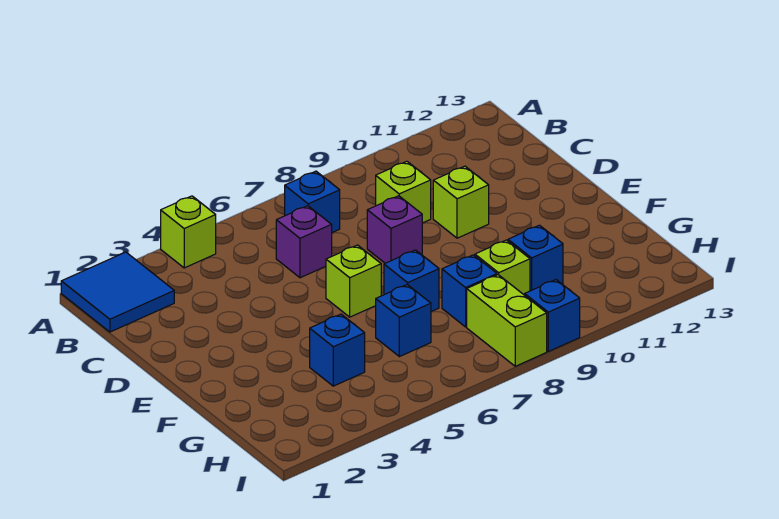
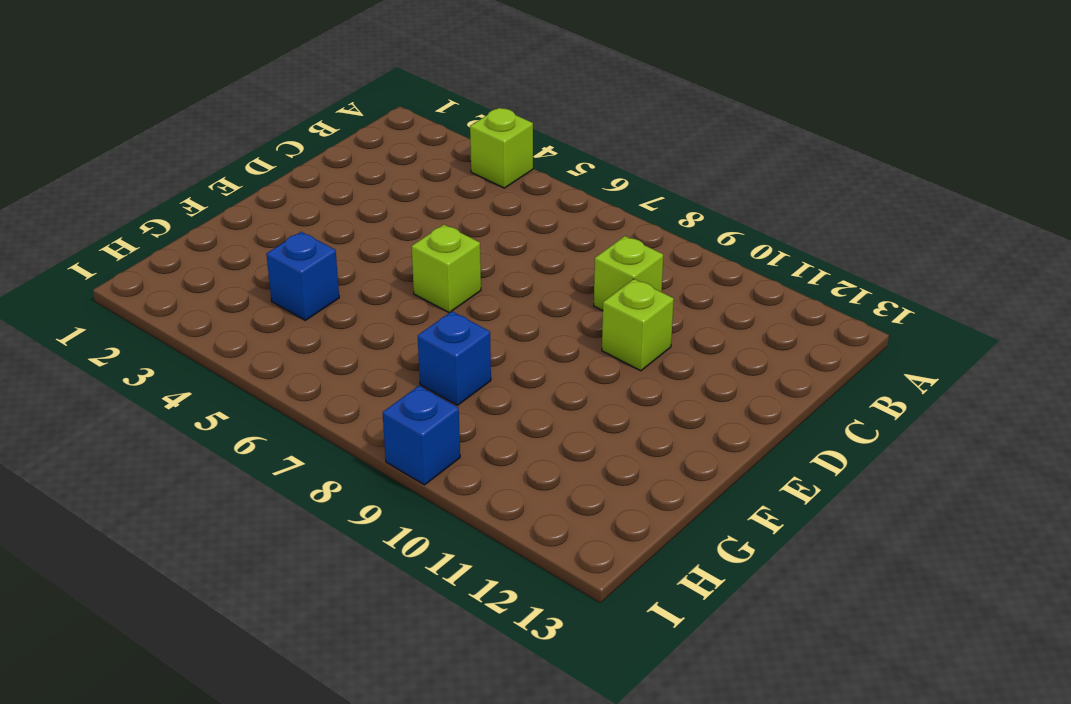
none -> blue 2x2 tile [61,252,174,332]
none -> blue 1x1 brick [285,171,340,233]
none -> purple 1x1 brick [276,206,332,278]

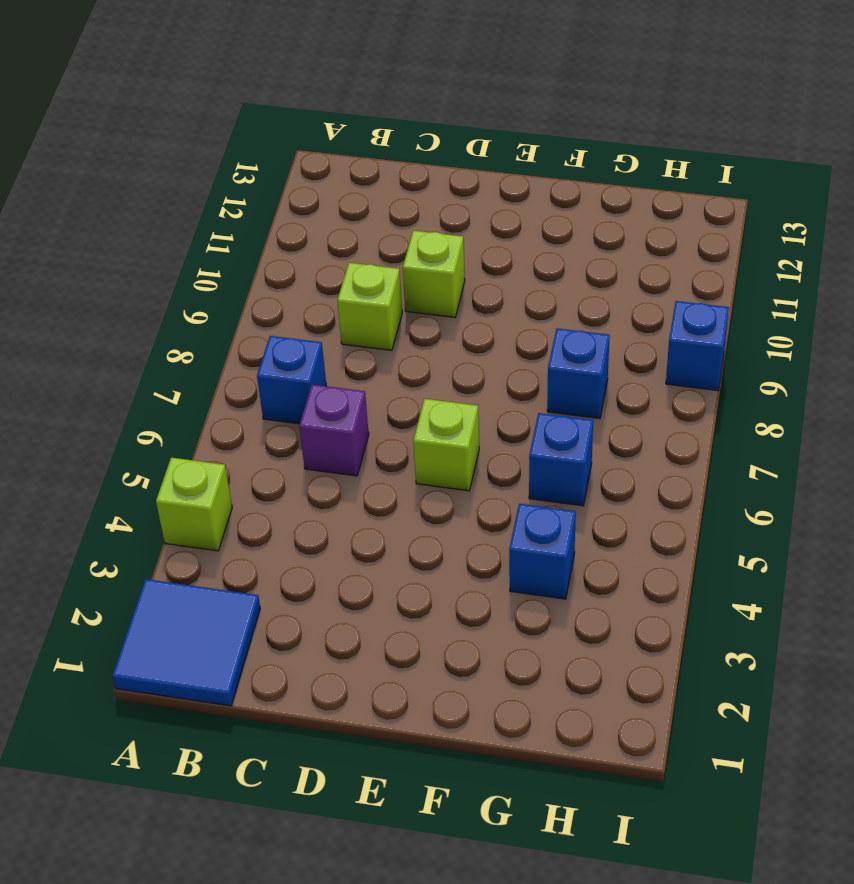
none -> purple 1x1 brick [367,196,422,263]
none -> blue 1x1 brick [384,250,439,312]
none -> lime 1x1 brick [475,240,530,295]

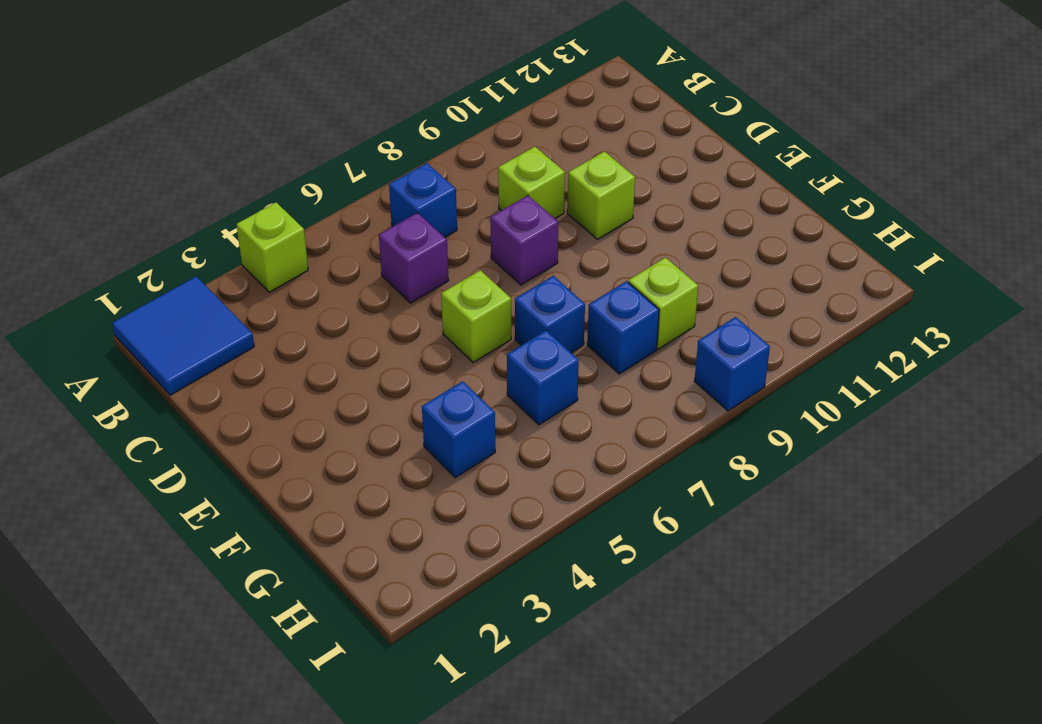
none -> blue 1x1 brick [508,225,563,291]
none -> lime 1x2 brick [467,275,547,366]

